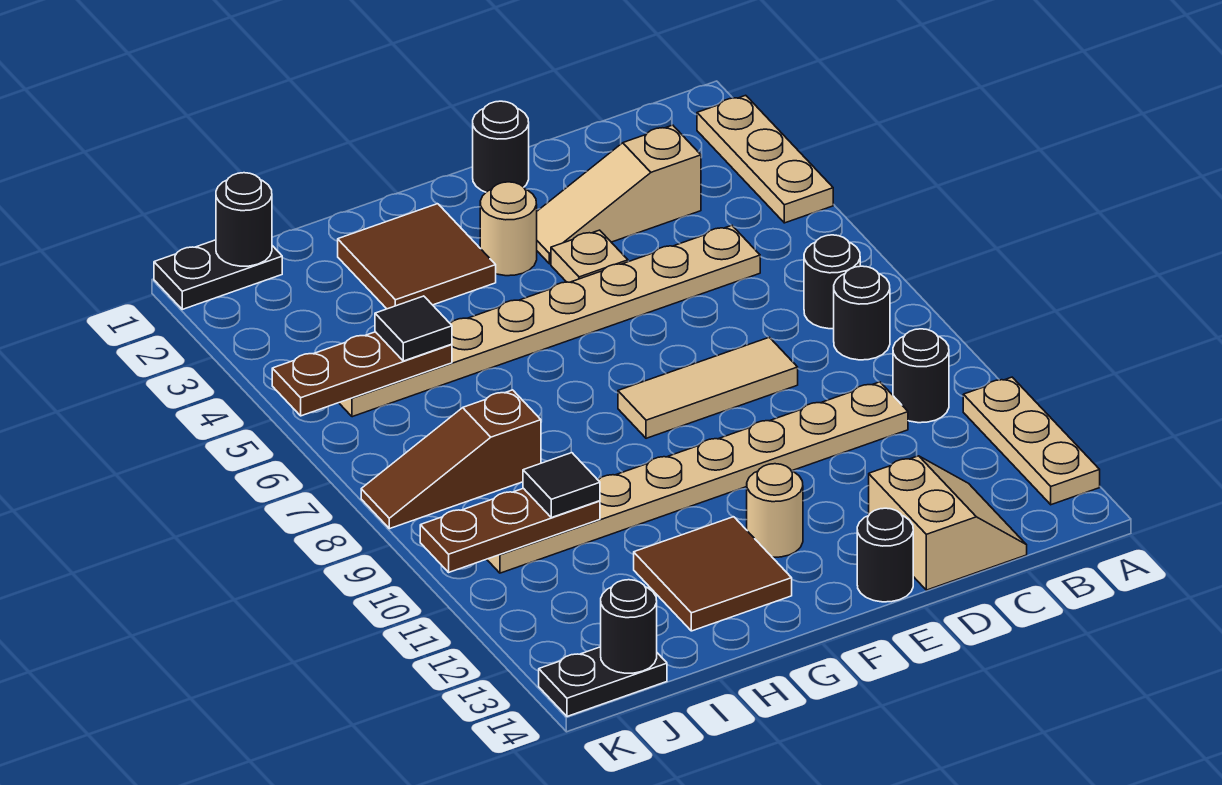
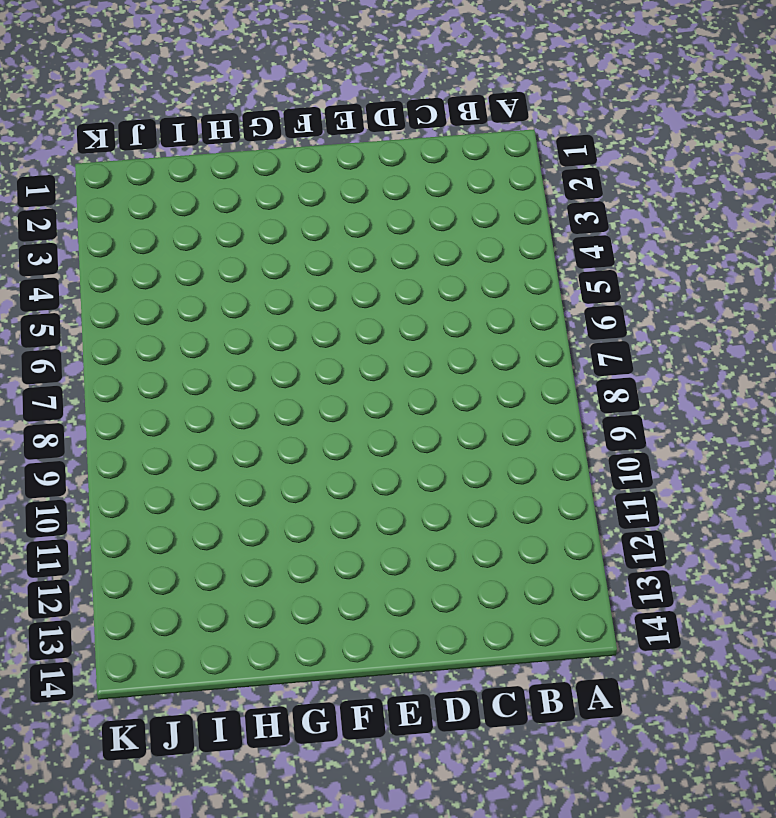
none -> tan 1x3 plate [697,95,833,223]
none -> tan 1x3 plate [963,377,1100,505]
none -> black 1x1 round brick [804,235,860,329]

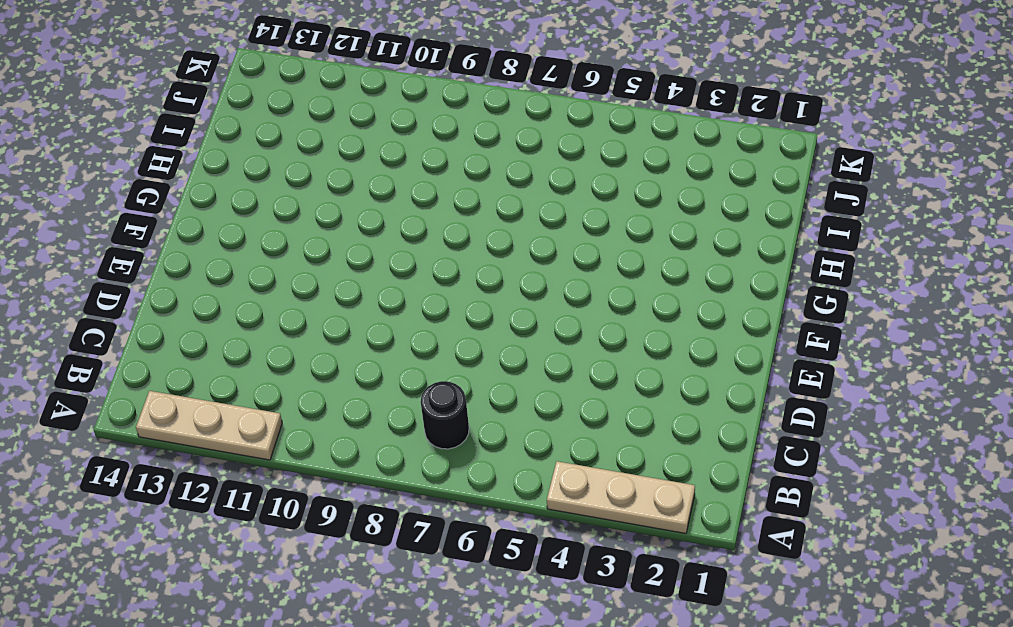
none -> black 1x1 round brick [834,266,890,360]
none -> black 1x1 round brick [893,329,949,423]
none -> tan 1x3 slope [537,125,701,264]

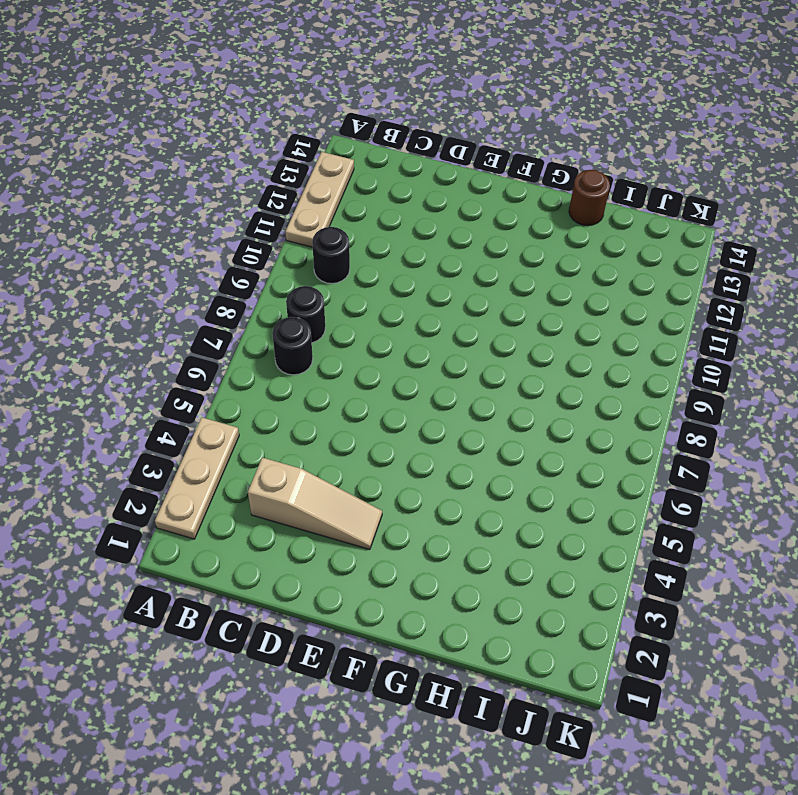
brown 1x1 round brick [569,170,610,226] -> none
none -> tan 1x8 plate [339,225,760,417]
none -> tan 1x8 plate [487,382,908,573]
none -> tan 2x2 slope [869,456,1027,590]

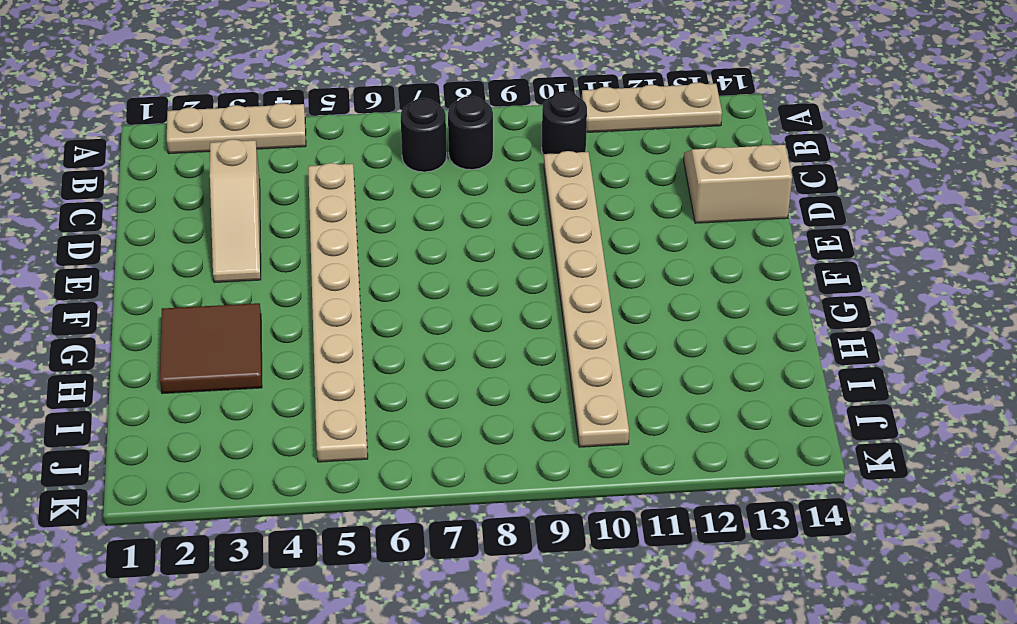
none -> tan 1x3 tile [618,337,798,438]
none -> black 1x1 round brick [473,101,529,192]
none -> tan 1x1 plate [551,230,628,282]

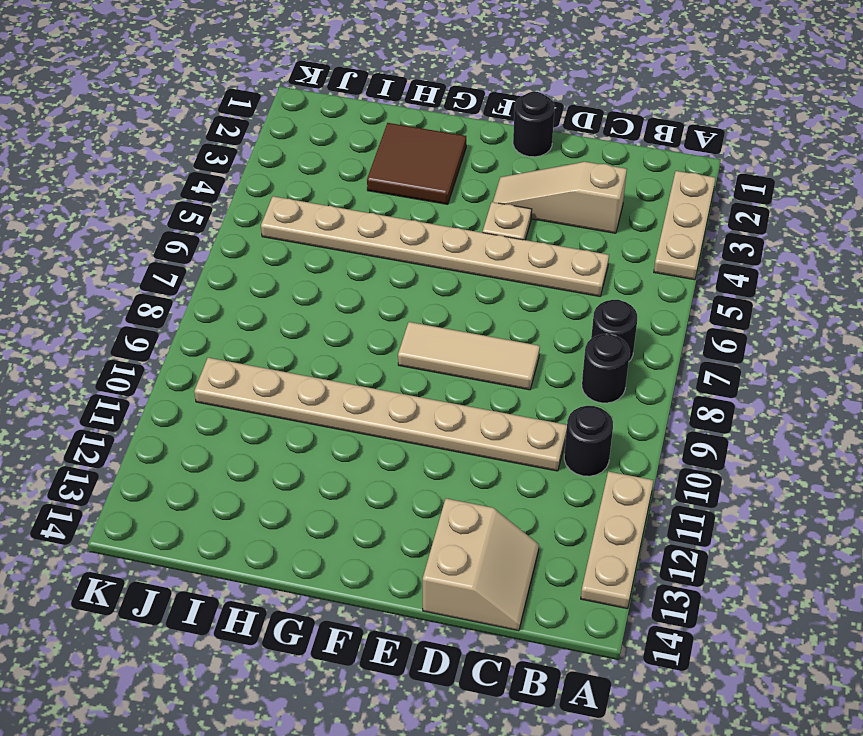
none -> black 1x1 round brick [857,508,913,602]
none -> tan 1x1 round brick [480,182,537,276]
none -> tan 1x1 round brick [747,464,803,557]

